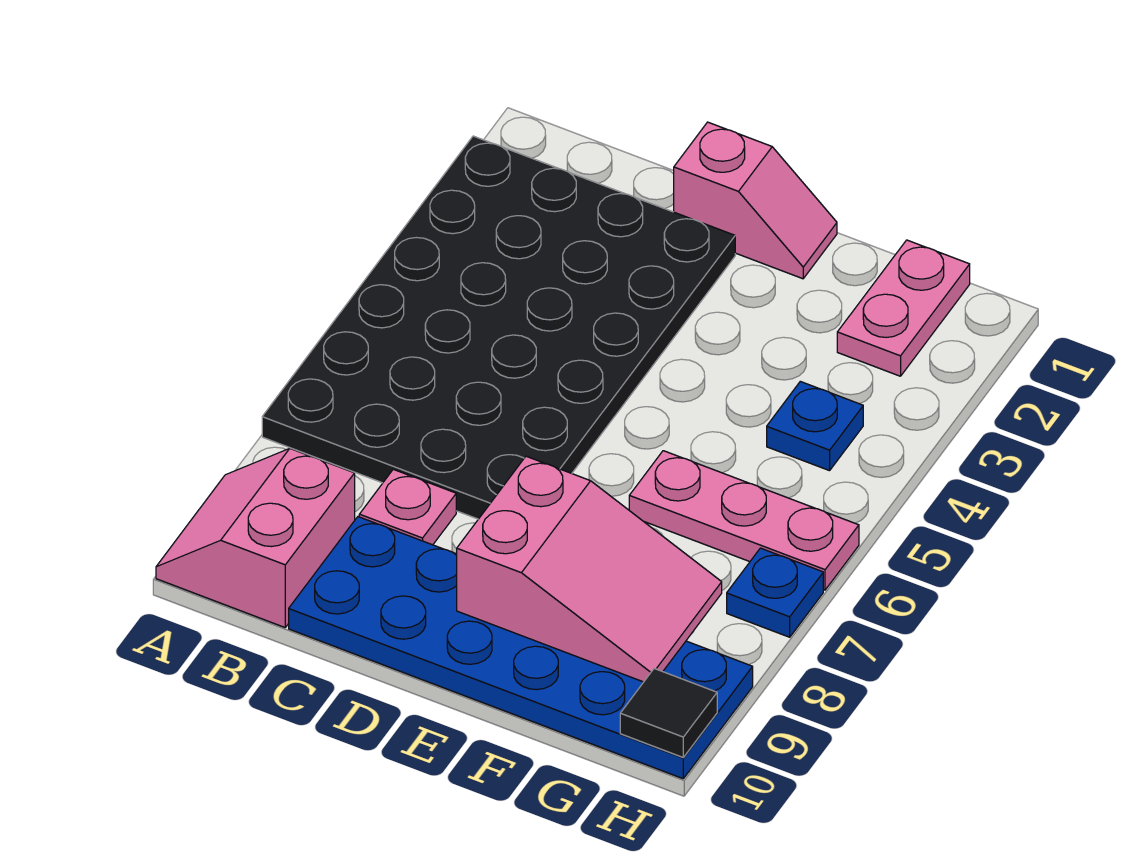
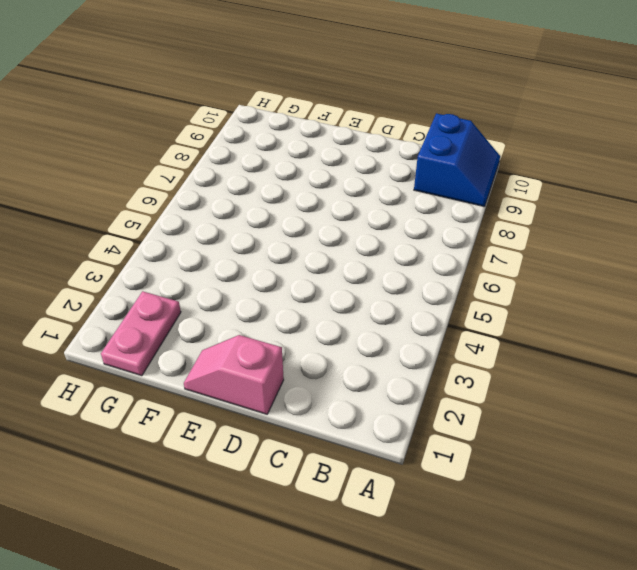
blue 2x2 slope [414,113,500,206] -> pink 2x2 slope [156,449,355,627]
none -> black 4x6 plate [262,136,735,519]
none -> pink 1x1 plate [359,469,456,545]

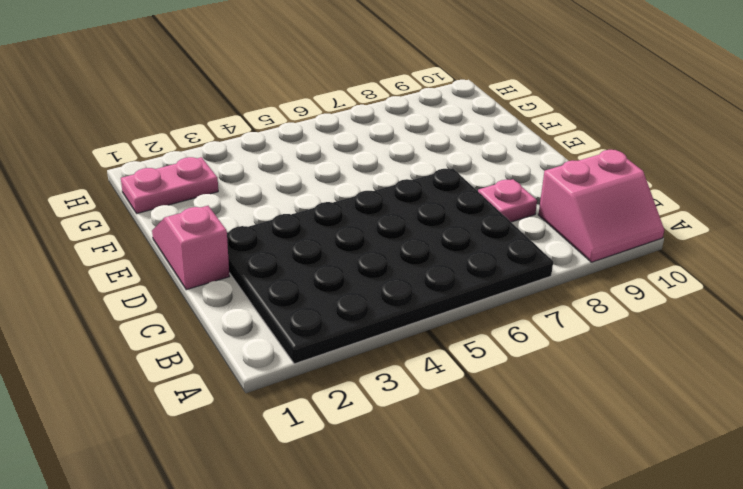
none -> blue 2x6 plate [289,517,753,779]
none -> pink 1x3 plate [629,451,859,590]

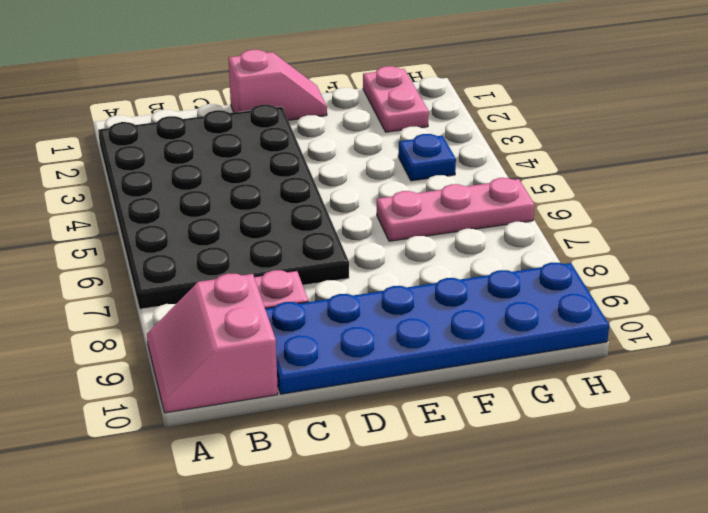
none -> blue 1x1 plate [727,548,823,637]
none -> pink 2x3 slope [457,456,722,682]

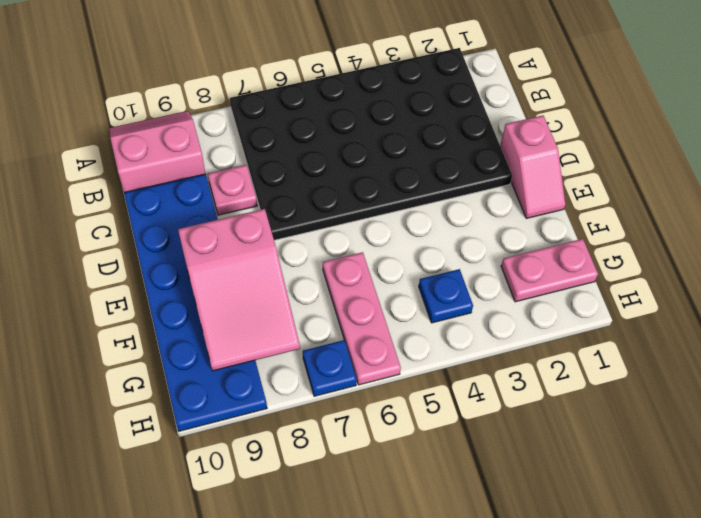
none -> black 1x1 tile [620,669,717,757]

